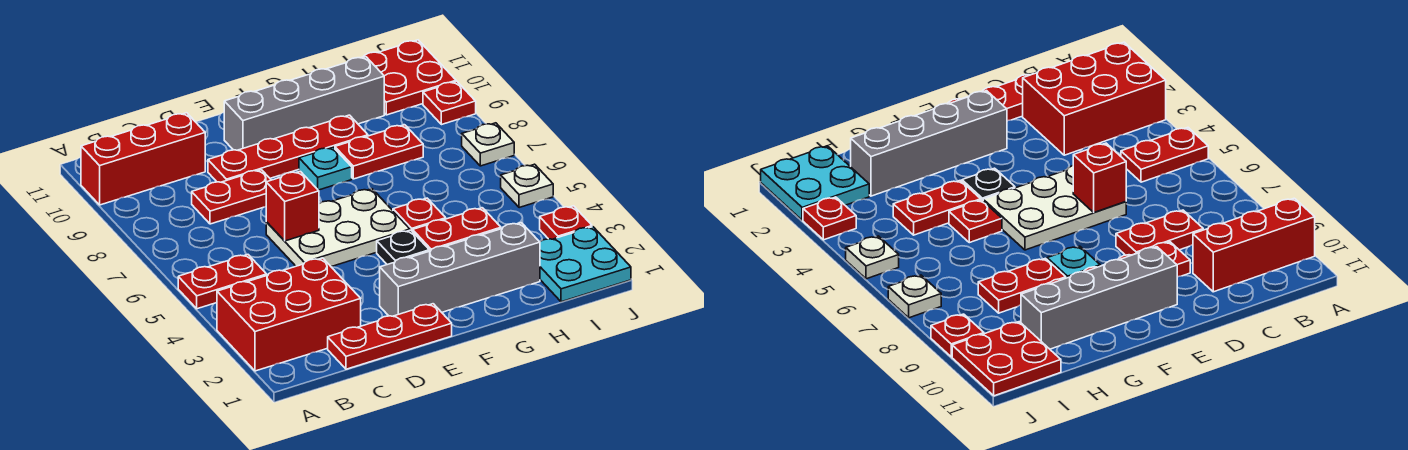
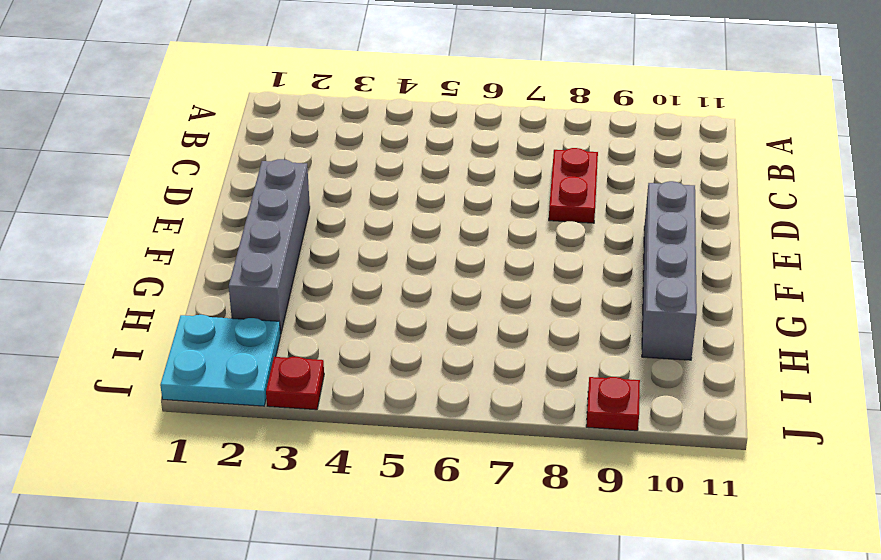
none -> red 2x3 brick [217,258,361,371]
none -> red 1x2 plate [178,255,267,309]
none -> red 1x3 brick [81,113,205,205]

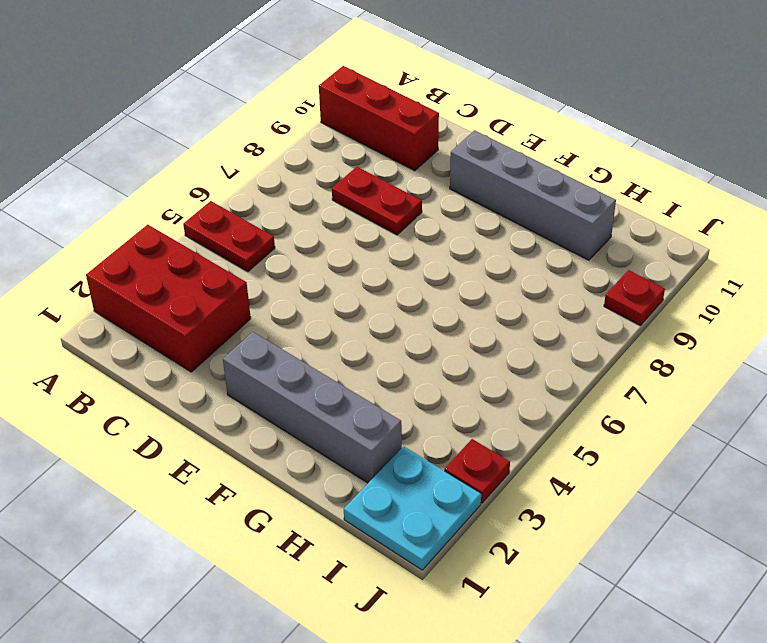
none -> red 1x3 plate [328,304,452,369]
none -> white 2x3 plate [266,189,410,267]
none -> red 1x4 plate [208,115,368,182]

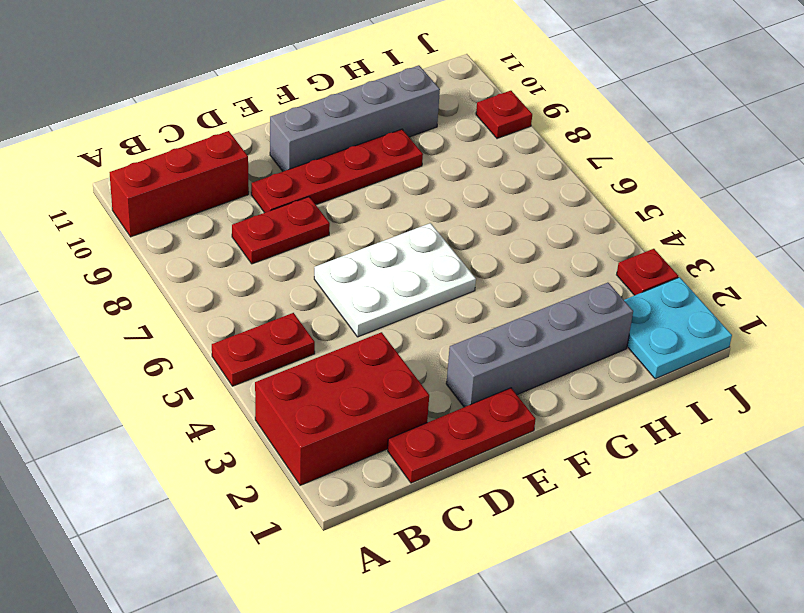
none -> black 1x1 plate [377,230,429,265]
none -> cyan 1x1 plate [299,147,352,190]
none -> red 1x2 plate [413,208,501,251]

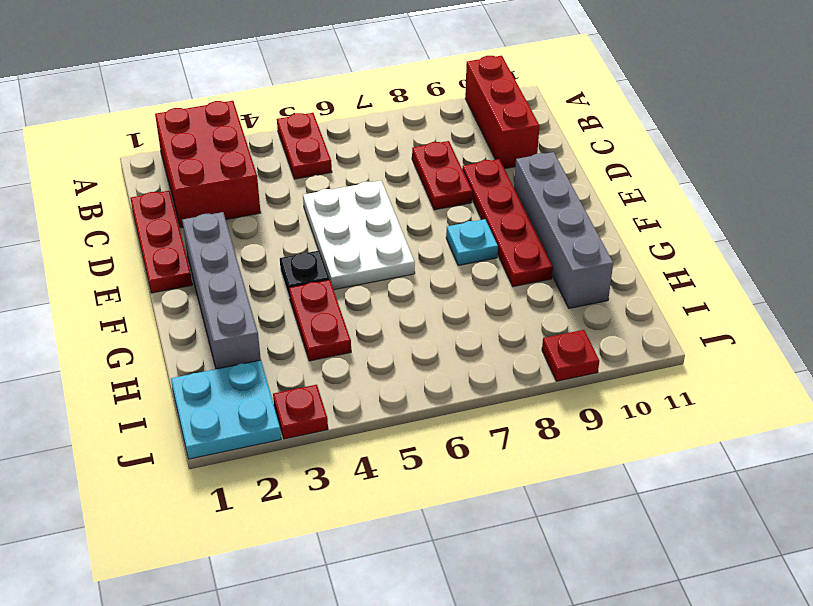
none -> red 1x1 plate [393,198,446,232]
none -> red 1x2 plate [335,125,423,179]
none -> red 2x2 plate [364,40,456,115]

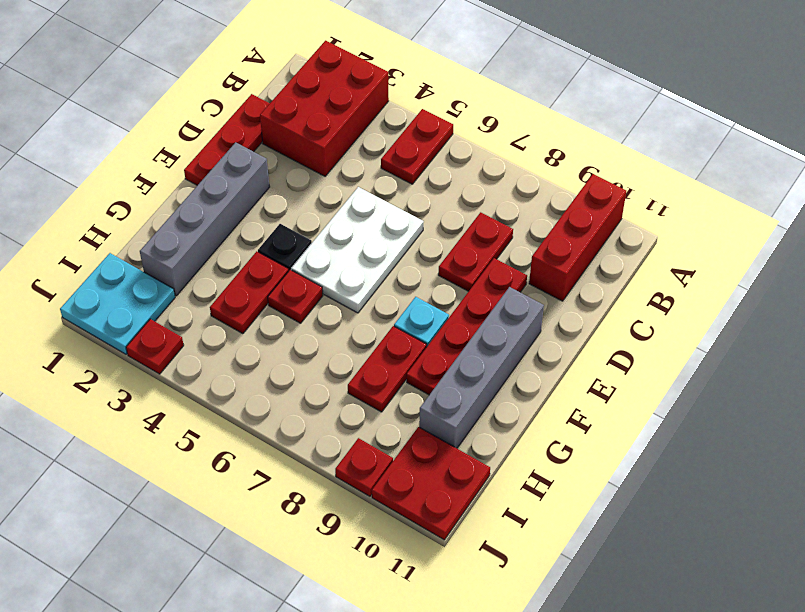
none -> white 1x1 plate [501,164,553,208]
none -> white 1x1 plate [462,123,514,166]
none -> red 1x1 brick [266,171,319,241]

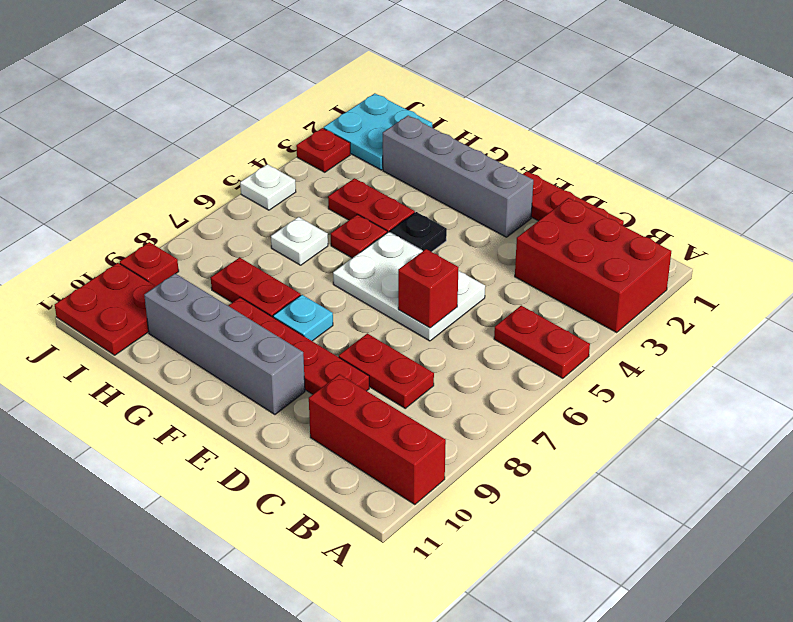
white 1x1 plate [271,217,328,265] -> white 1x1 plate moved to [462,123,514,166]

